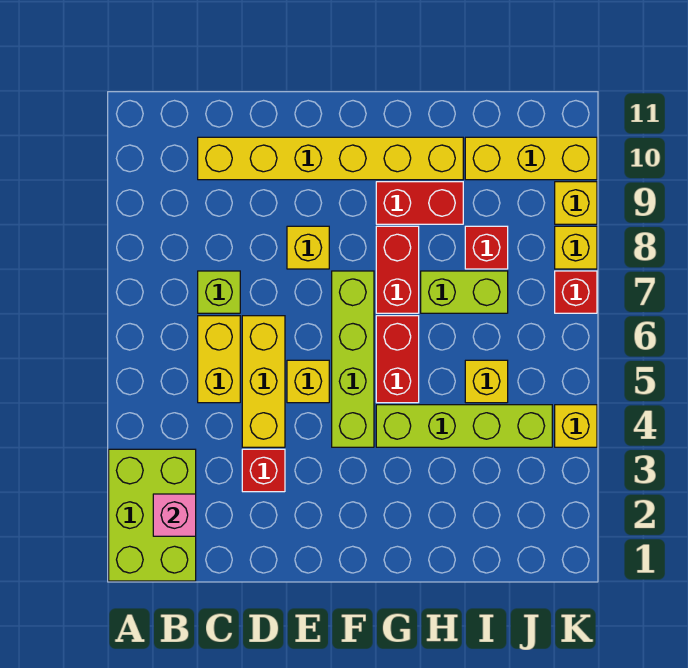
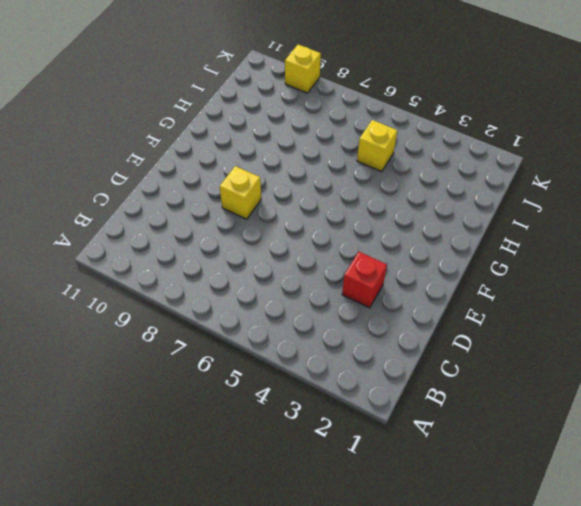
none -> lime 2x3 brick [109,449,196,581]
none -> yellow 1x2 brick [198,316,240,403]
none -> lime 1x1 brick [198,271,240,313]

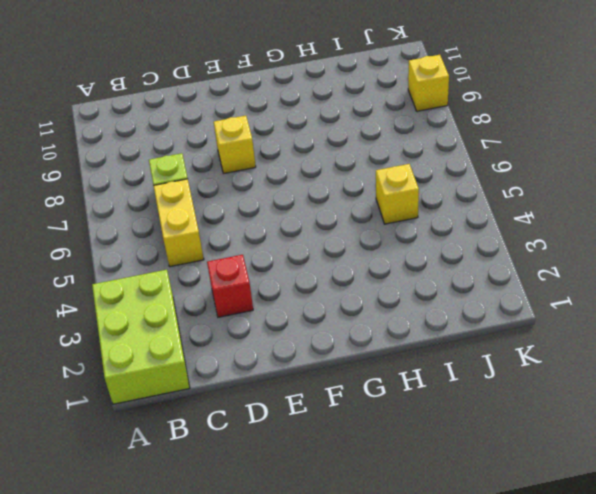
none -> yellow 1x6 brick [198,137,463,180]
none -> yellow 1x3 brick [242,316,285,447]
none -> yellow 1x1 brick [287,360,329,403]

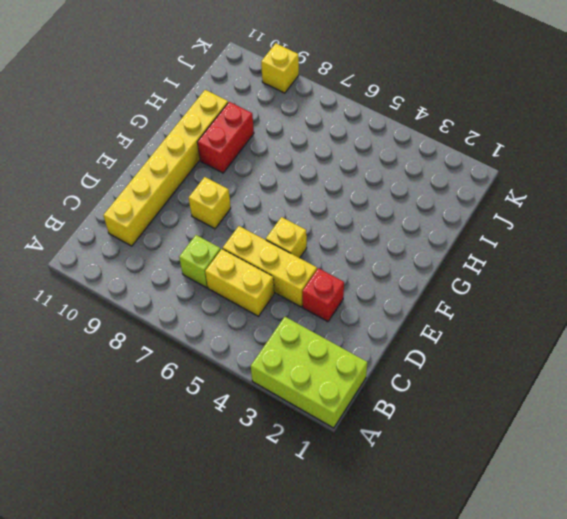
none -> lime 1x4 brick [332,271,374,447]
none -> lime 1x4 brick [376,405,552,447]
none -> red 1x2 brick [376,316,419,403]

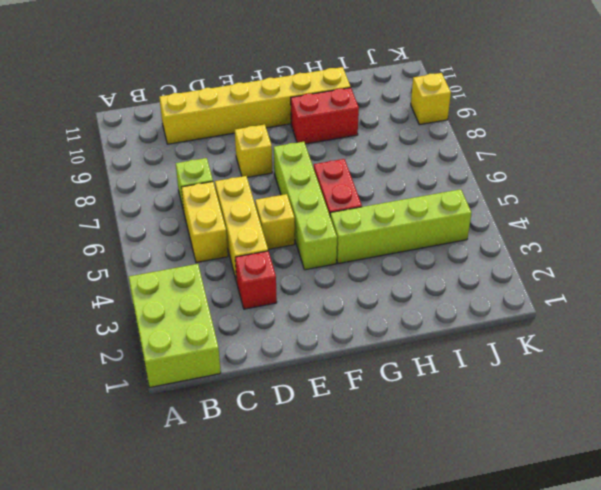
none -> red 1x2 brick [376,226,419,313]
none -> lime 1x2 brick [421,271,508,313]
none -> yellow 1x1 brick [465,360,508,403]

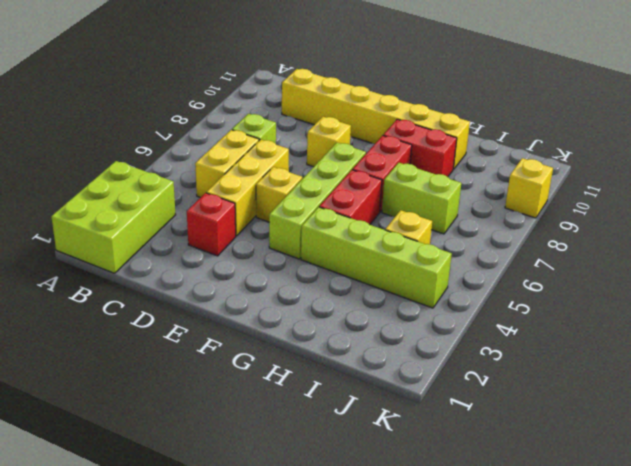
none -> red 1x1 brick [465,226,508,269]
none -> yellow 1x3 brick [465,137,597,180]
none -> yellow 1x1 brick [555,405,597,447]

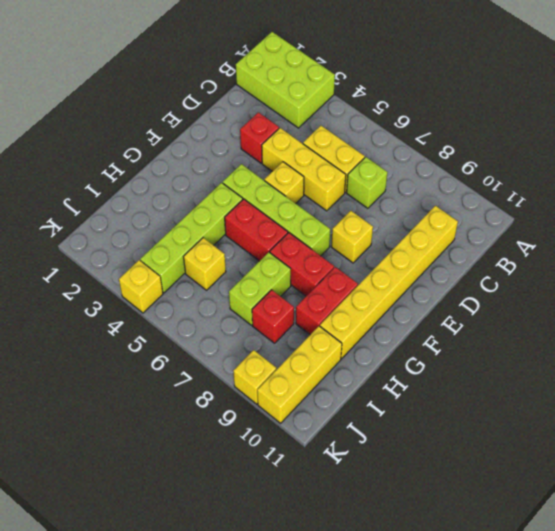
none -> red 1x1 brick [555,271,597,313]
none -> yellow 1x1 brick [555,226,597,269]
none -> pink 1x1 brick [153,494,196,536]

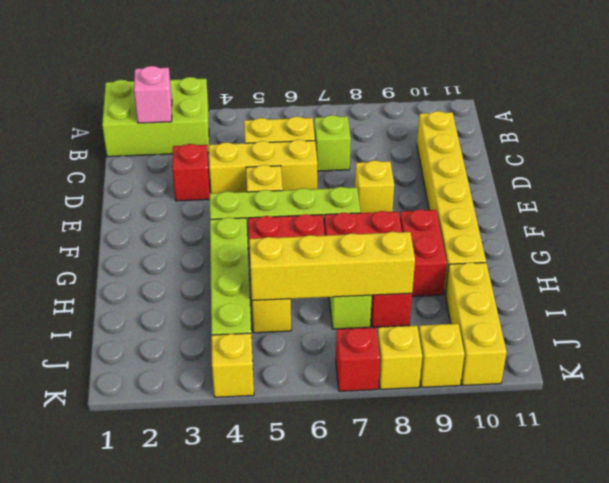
yellow 1x4 brick [249,232,415,301] -> none

